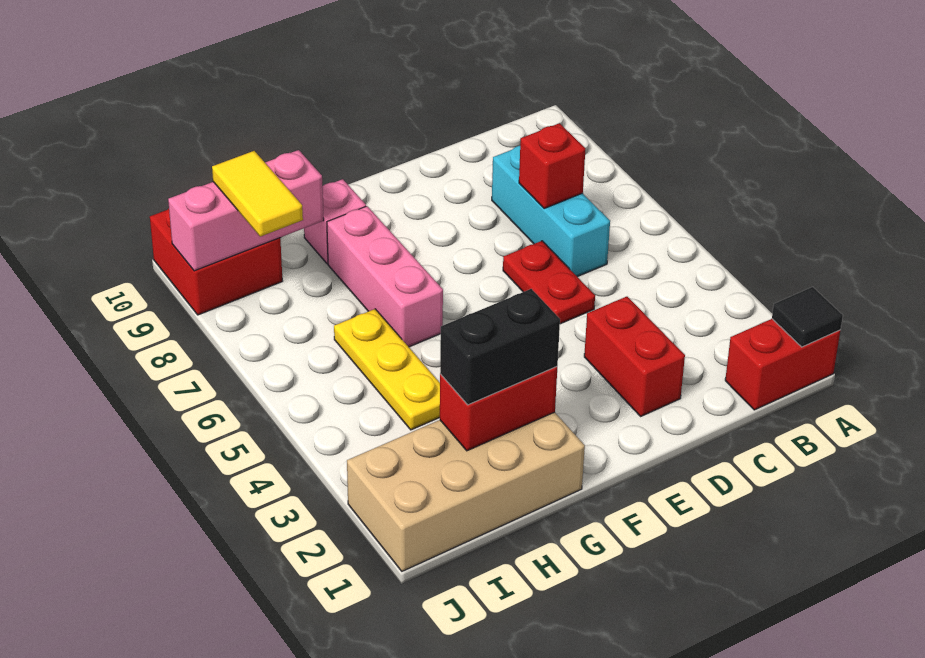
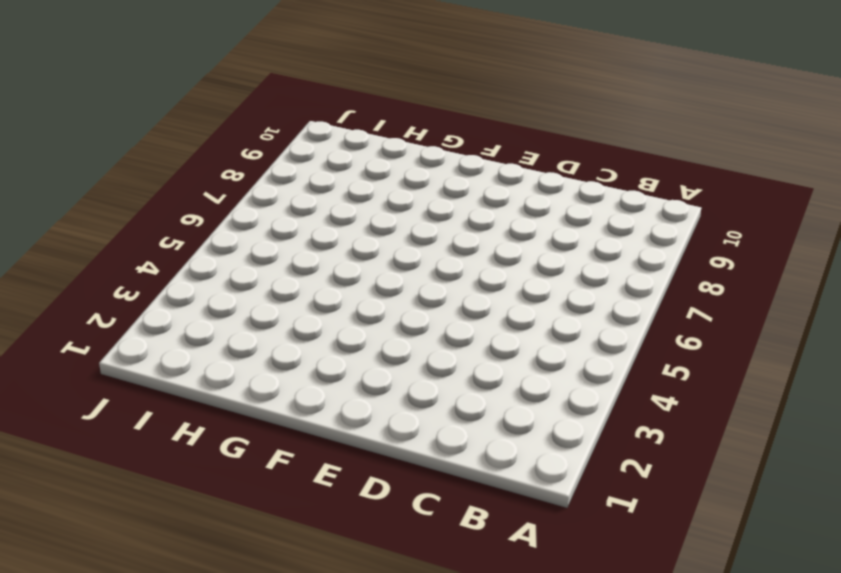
none -> red 1x2 brick [725,319,840,410]
none -> cyan 1x3 brick [492,146,610,277]
none -> red 1x2 brick [584,297,685,416]

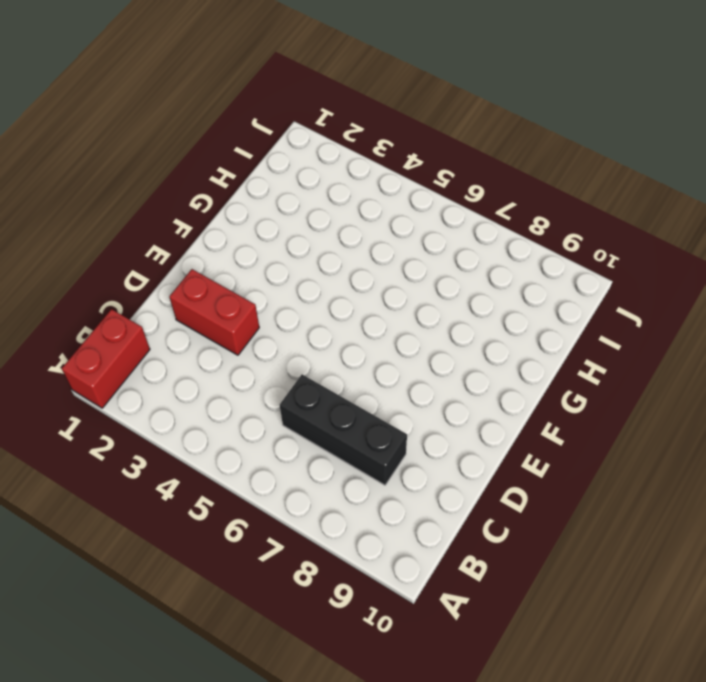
black 1x3 brick [280,375,407,485] -> cyan 1x3 brick [492,146,610,277]
none -> red 1x2 plate [503,241,595,324]
none -> tan 2x4 brick [347,412,585,571]
none -> pink 1x3 brick [327,206,443,347]

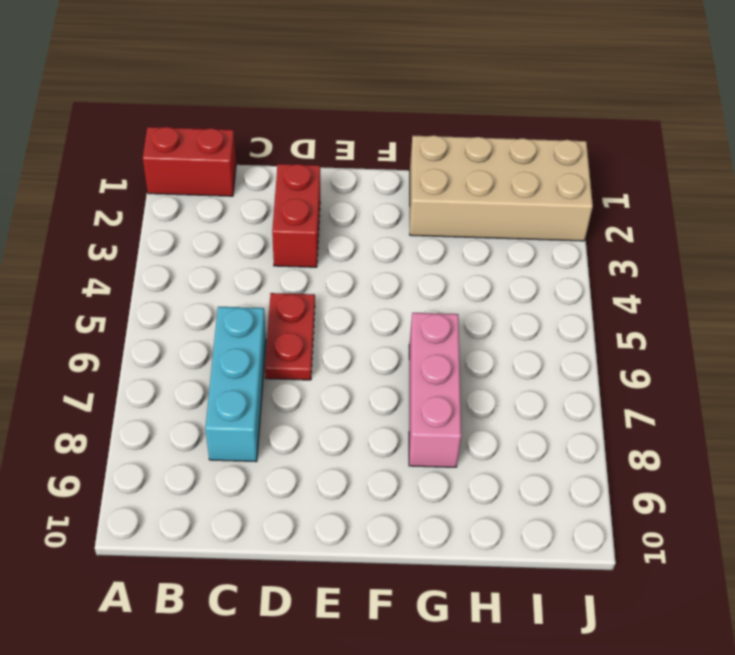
none -> pink 1x1 brick [304,179,366,264]
none -> yellow 1x3 plate [334,309,440,430]
none -> red 2x2 brick [150,209,282,315]

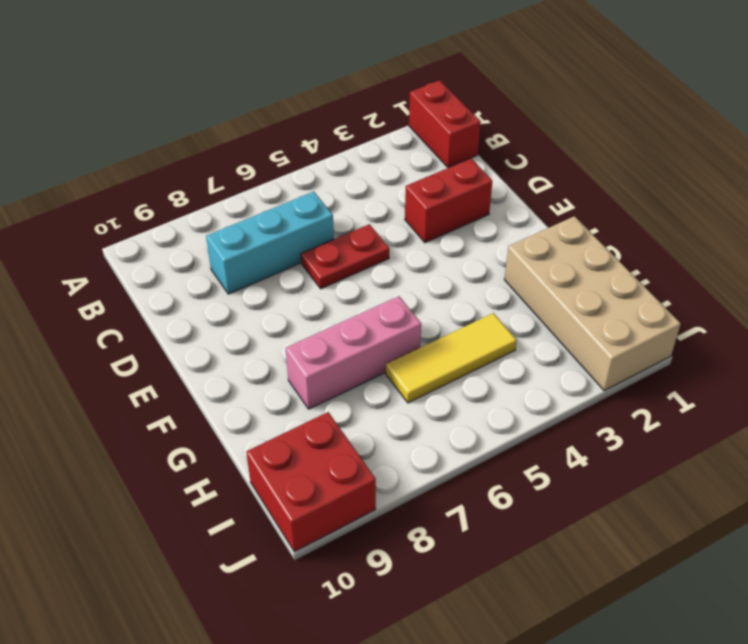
yellow 1x3 tile [386,313,517,403] -> yellow 1x3 plate [334,309,440,430]
none -> pink 1x1 brick [304,179,366,264]
none -> black 1x1 tile [772,287,843,347]
none -> red 1x1 brick [519,123,586,208]

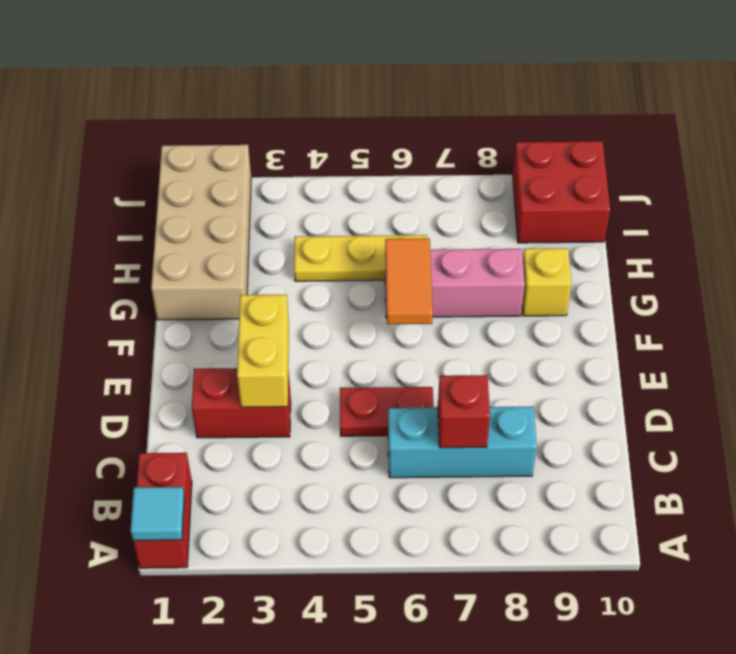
cyan 1x1 tile [130,487,184,540] -> black 1x1 tile [772,287,843,347]
yellow 1x2 brick [237,295,289,407] -> none
orange 1x2 tile [385,238,433,324] -> none
yellow 1x1 brick [522,248,572,316] -> pink 1x1 brick [304,179,366,264]
none -> red 1x2 brick [440,367,557,451]
none -> pink 1x3 brick [168,150,324,271]
none -> black 1x2 brick [440,289,560,405]

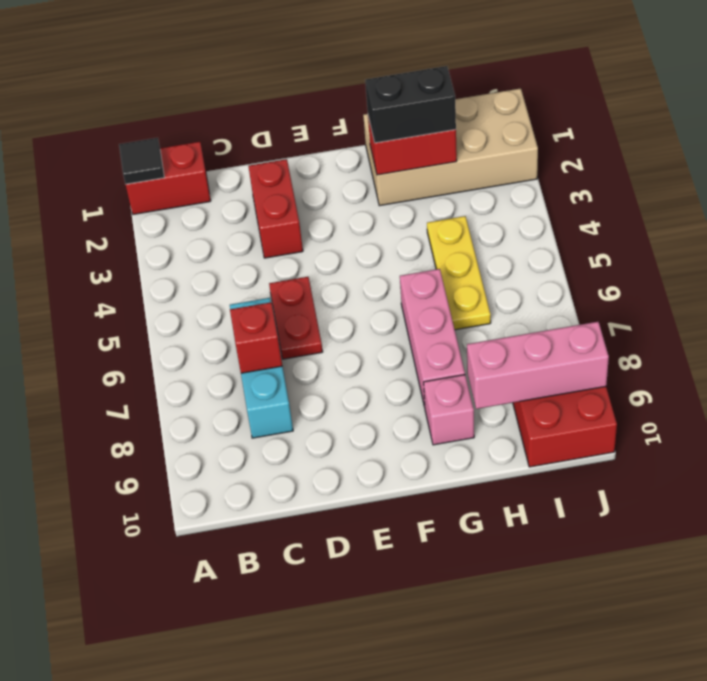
none -> yellow 1x2 tile [212,151,303,237]

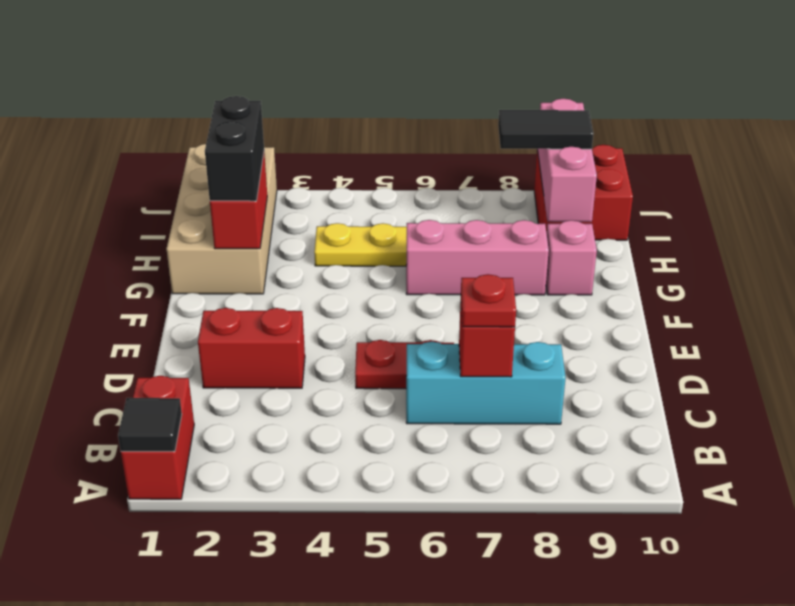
red 1x1 plate [461,274,516,327] -> none
black 1x2 tile [498,110,593,149] -> yellow 1x2 tile [212,151,303,237]

